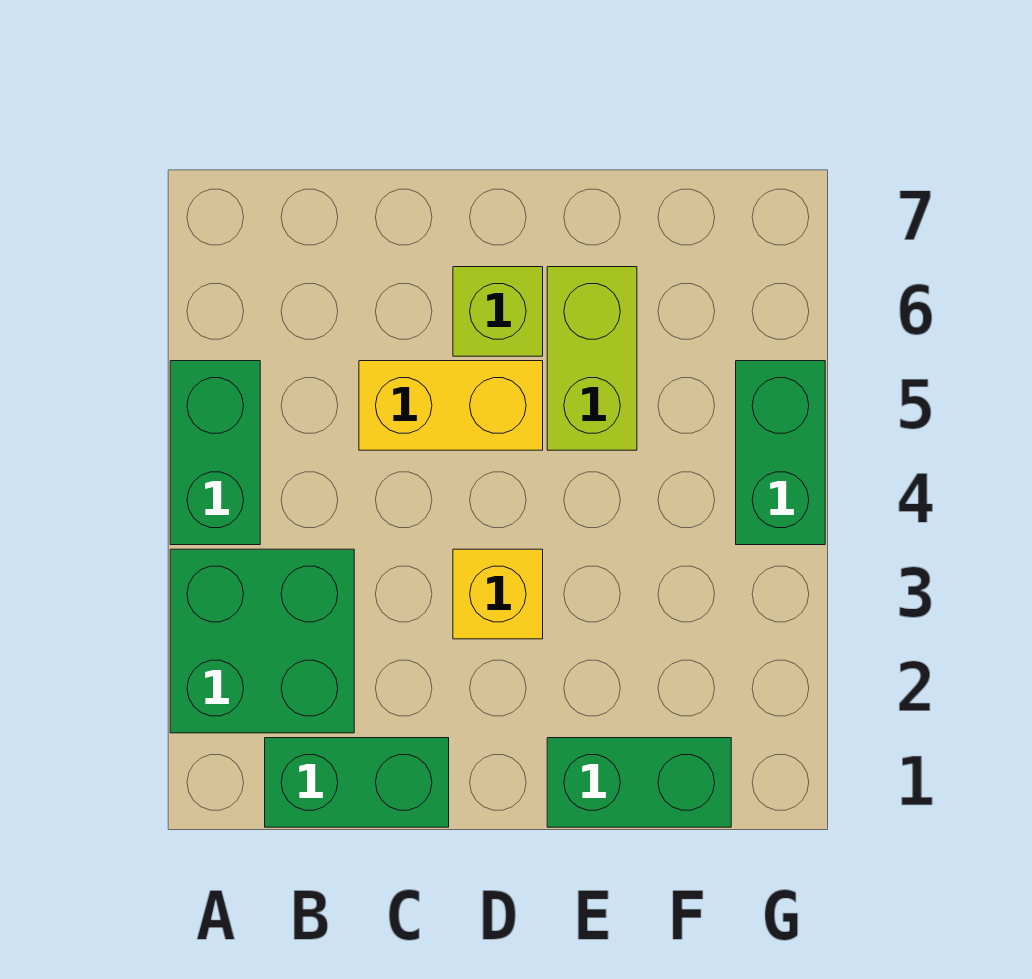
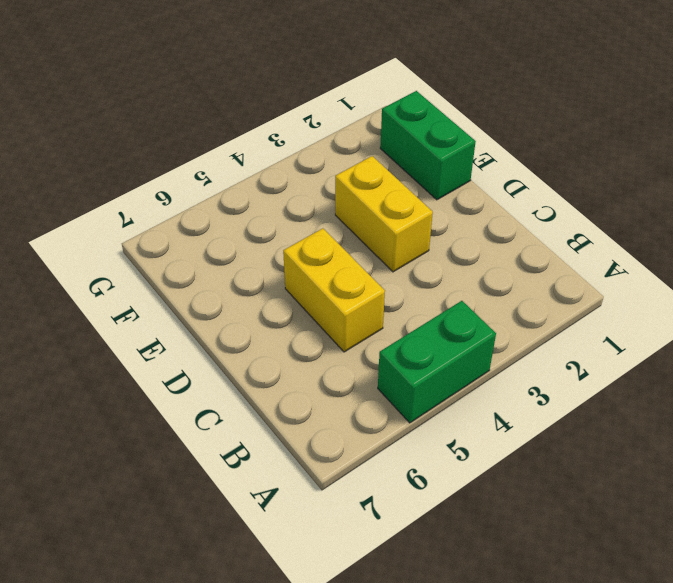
yellow 1x2 brick [335,156,433,272] -> yellow 1x1 brick [453,549,543,639]
none -> green 2x2 brick [170,549,354,733]
none -> green 1x2 brick [265,738,449,827]

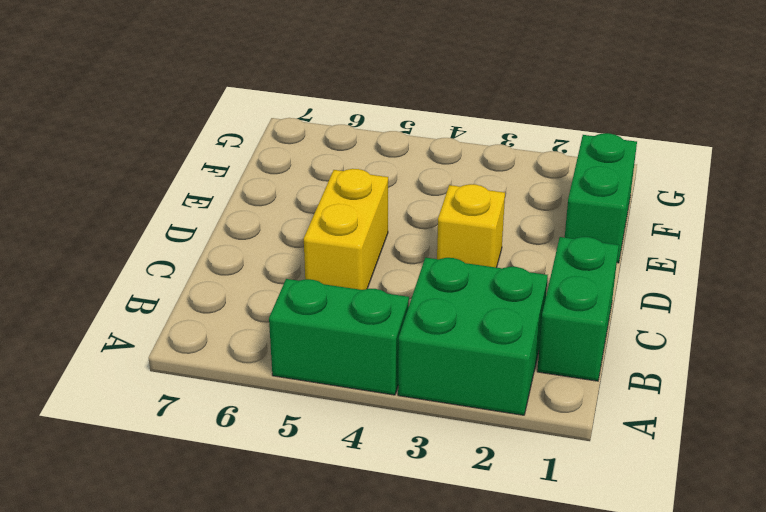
none -> lime 1x1 brick [453,267,543,356]
none -> lime 1x2 brick [547,267,637,450]

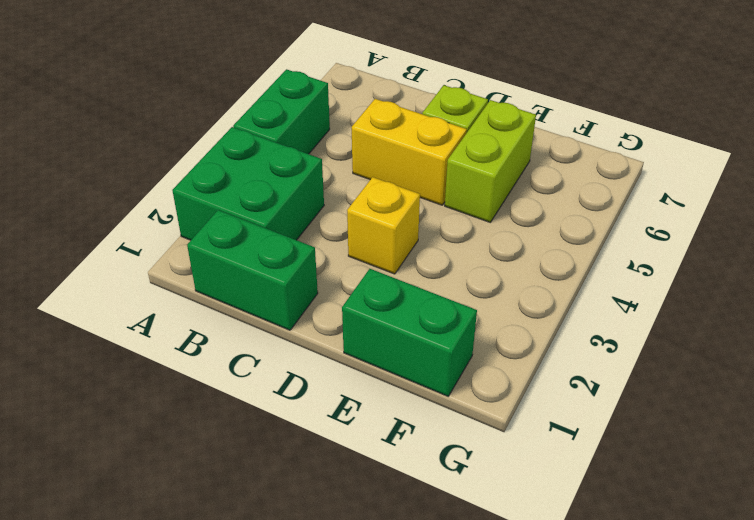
none -> green 1x2 brick [736,361,825,545]

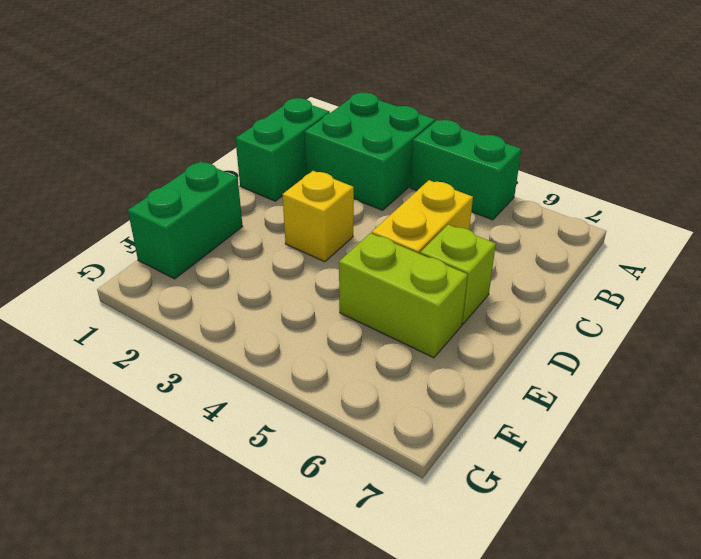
none -> green 1x2 brick [736,361,825,545]

